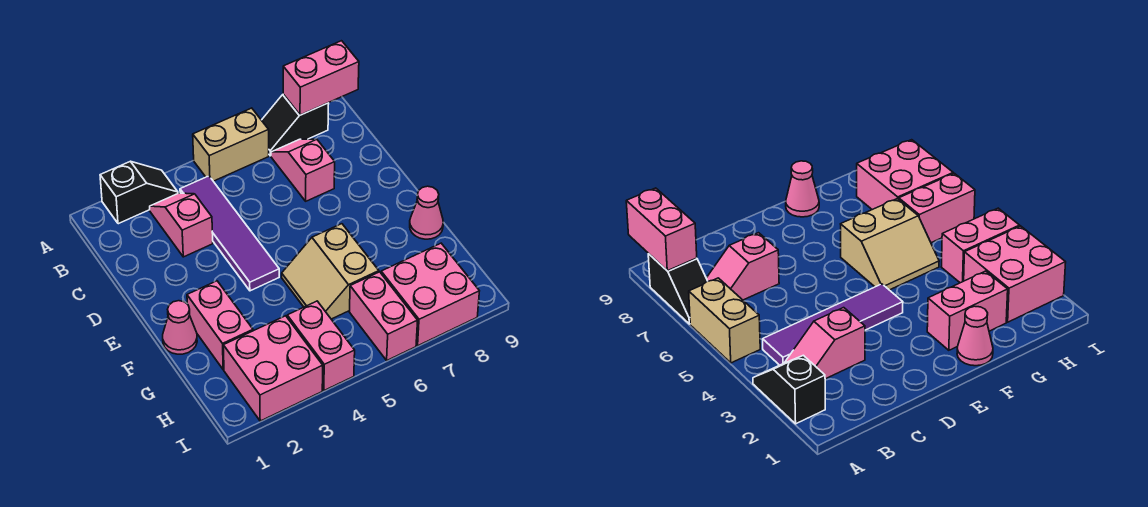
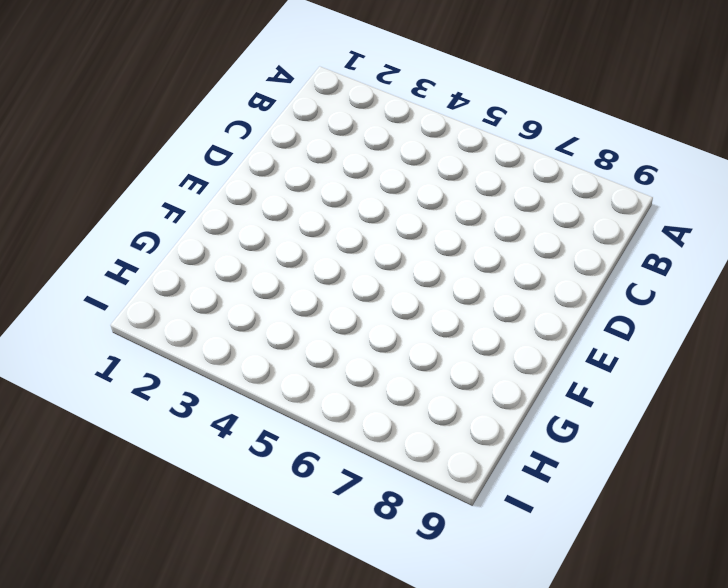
none -> black 1x2 slope [100,161,178,224]
none -> tan 1x2 brick [193,108,269,181]
none -> black 1x2 slope [262,94,329,156]

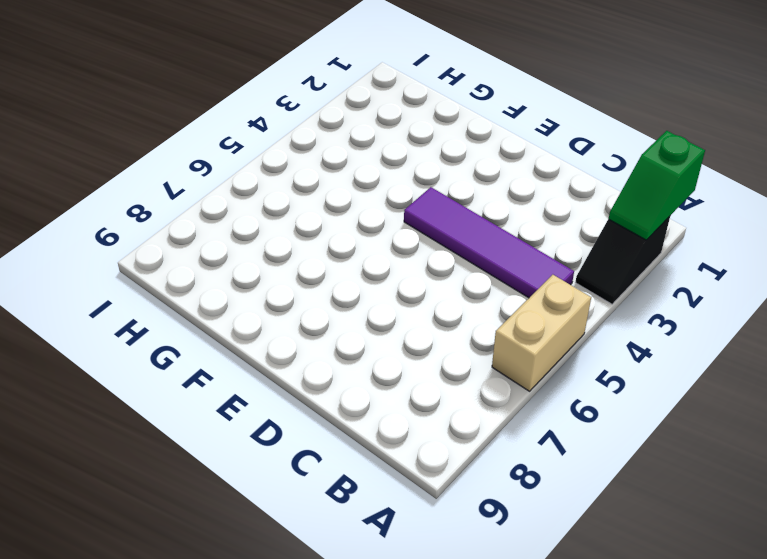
green 1x2 slope [609,131,705,240] -> none
none -> black 1x2 slope [262,94,329,156]
none -> pink 1x2 slope [150,193,213,257]
none -> pink 1x2 slope [271,139,335,201]

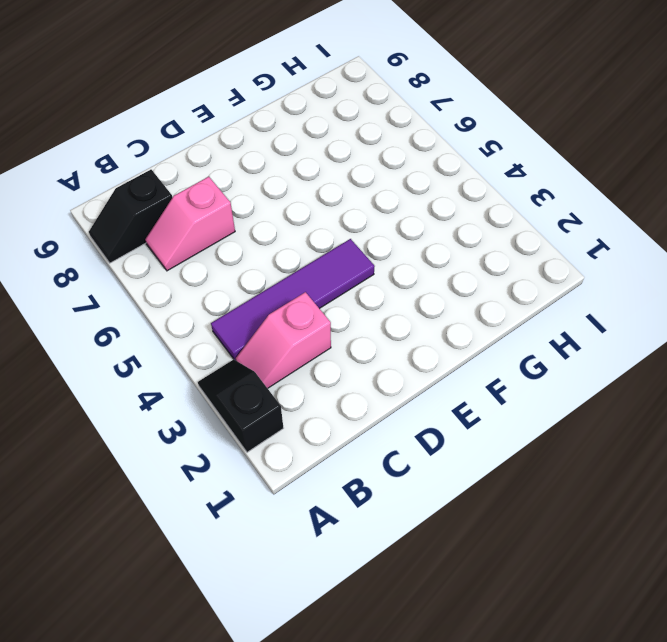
black 1x2 slope [89,170,173,263] -> black 1x2 slope turned to [262,94,329,156]
none -> tan 1x2 brick [193,108,269,181]
none -> pink 1x1 cone [163,301,197,354]
none -> pink 1x2 brick [187,281,253,370]

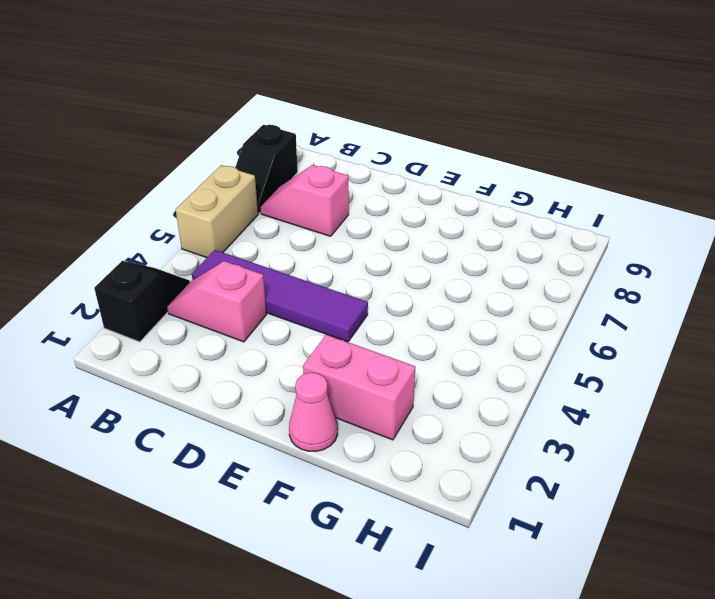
none -> tan 2x2 slope [282,224,379,319]
none -> pink 1x1 cone [410,186,443,239]
none -> pink 2x2 brick [223,316,323,421]

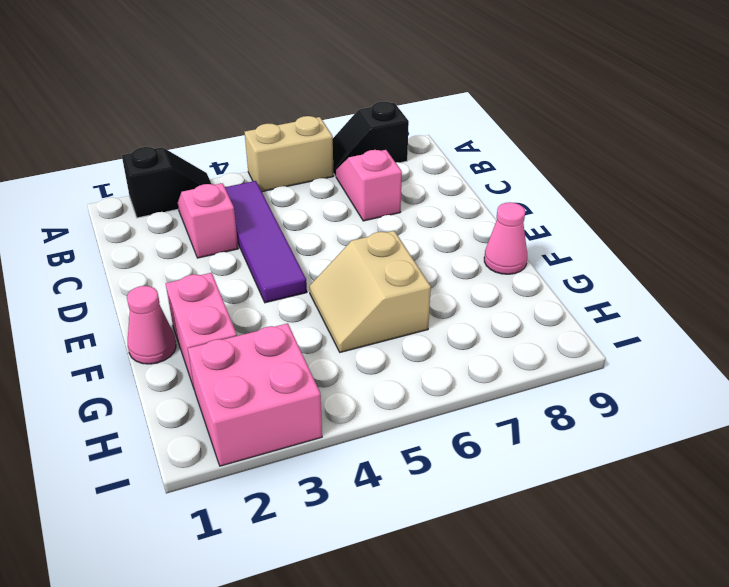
none -> pink 1x2 brick [287,301,355,391]
none -> pink 1x2 brick [349,272,418,360]
none -> pink 2x2 brick [381,243,479,346]

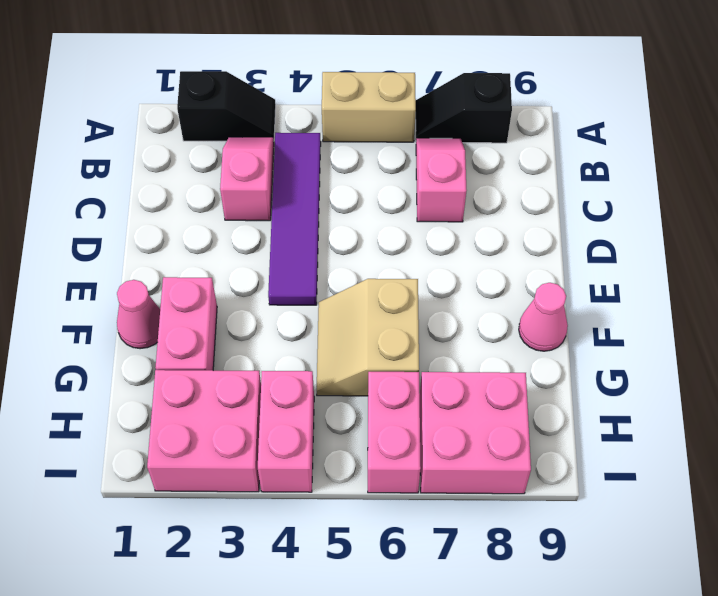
none -> pink 1x2 brick [283,41,359,115]

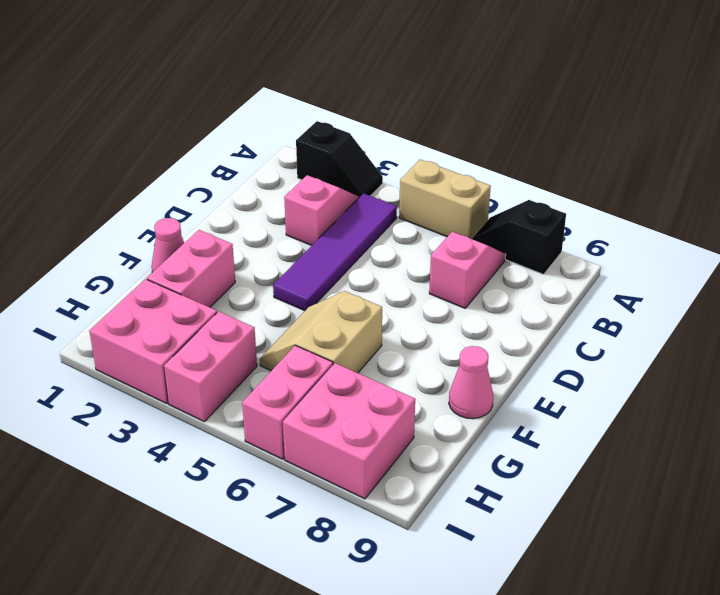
none -> pink 1x2 brick [283,41,359,115]

